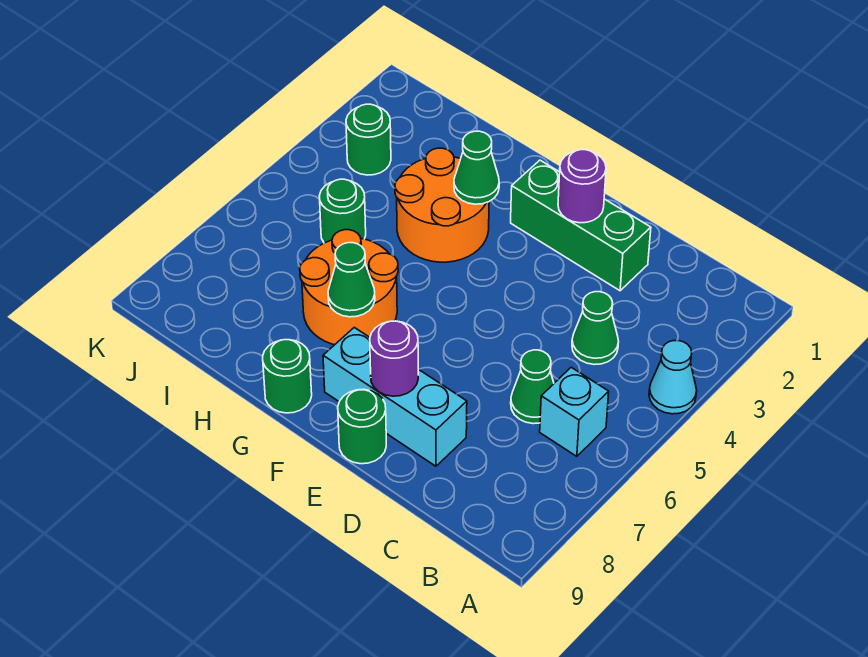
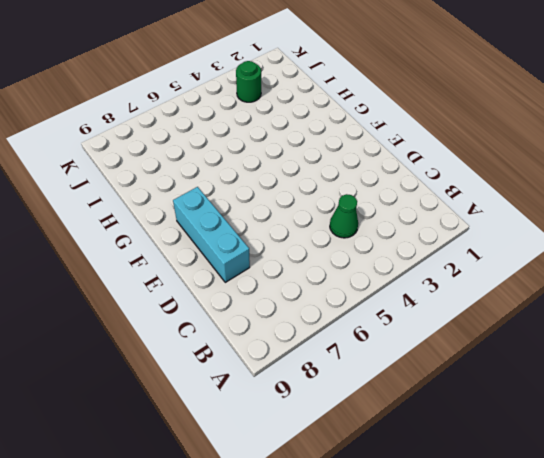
none -> cyan 1x1 cone [649,341,697,414]
none -> cyan 1x1 brick [540,367,609,456]
none -> green 1x1 cone [511,350,554,424]

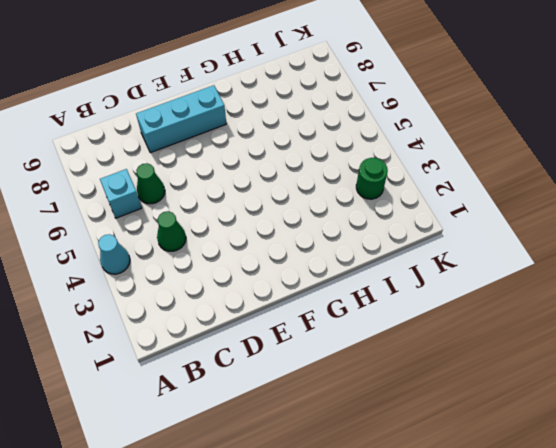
none -> green 1x3 brick [511,160,651,291]
none -> green 1x1 round brick [338,389,386,464]
none -> orange 2x2 round brick [395,148,489,262]

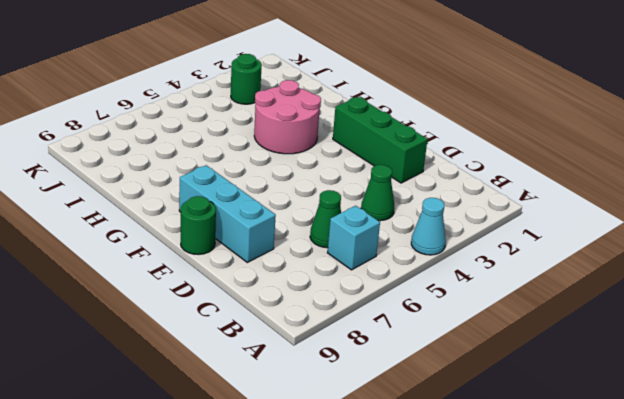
pink 2x2 round brick [254,80,321,154] -> orange 2x2 round brick [395,148,489,262]
none -> orange 2x2 round brick [300,230,398,345]
none -> green 1x1 round brick [263,340,312,413]
none -> green 1x1 round brick [319,179,366,243]

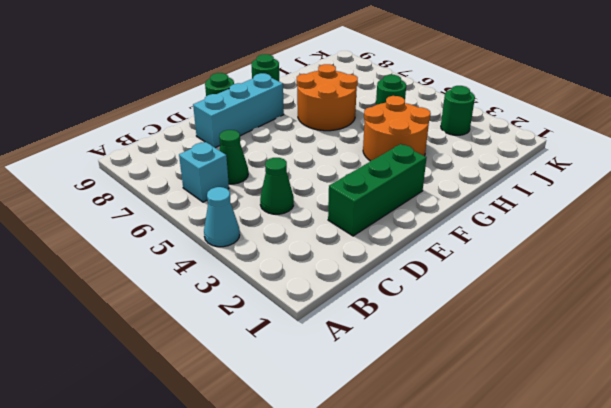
none -> purple 1x1 round brick [558,150,606,223]
none -> purple 1x1 round brick [370,321,418,396]
none -> green 1x1 cone [454,131,499,204]

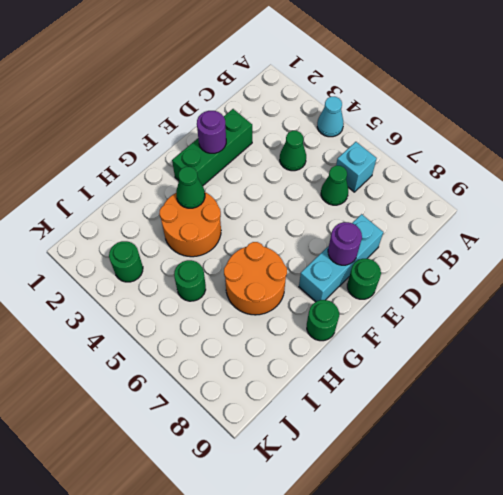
none -> green 1x1 cone [328,243,375,317]

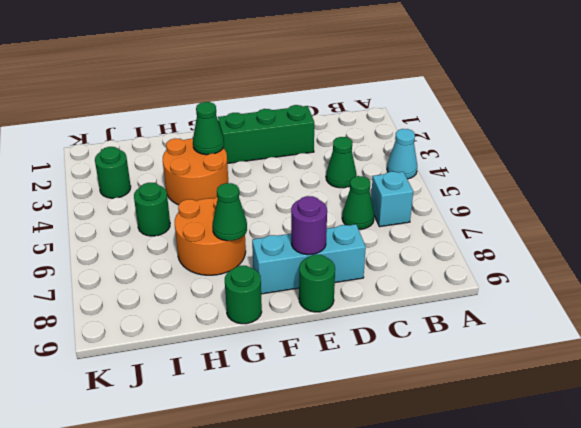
none -> purple 1x1 round brick [558,150,606,223]

